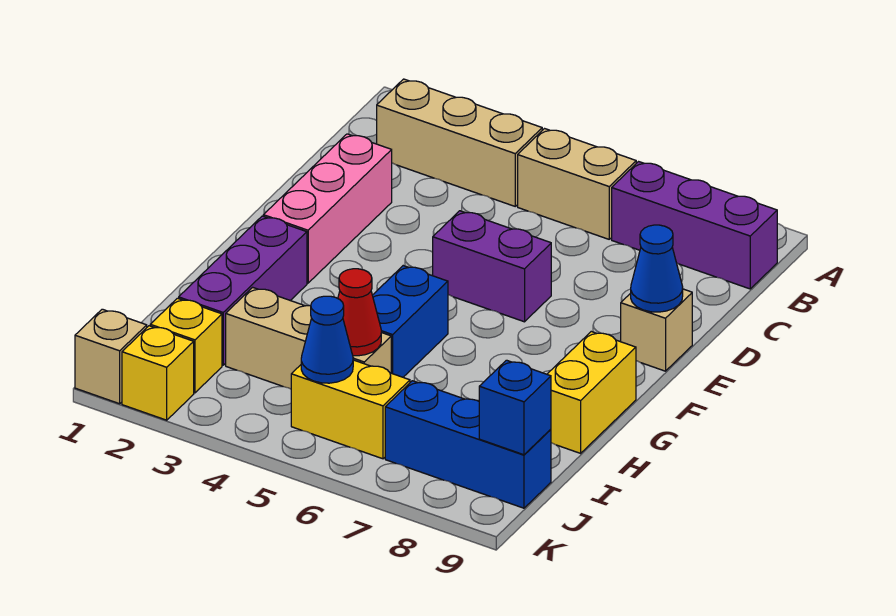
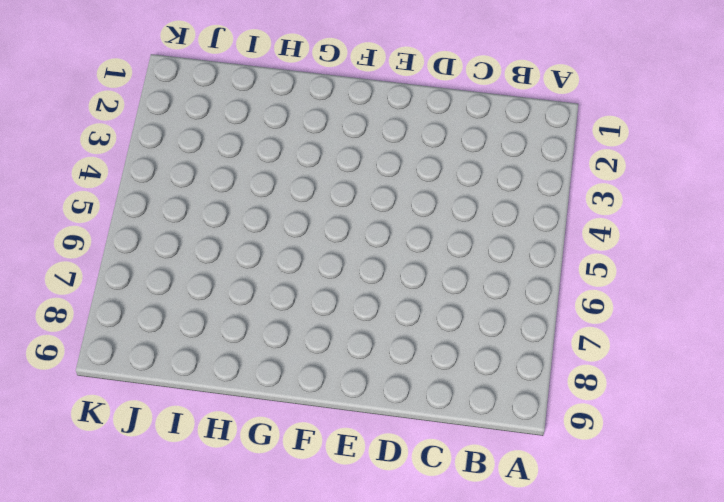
none -> tan 1x3 brick [377,79,542,206]
none -> tan 1x2 brick [518,129,636,239]
none -> purple 1x3 brick [612,162,777,289]

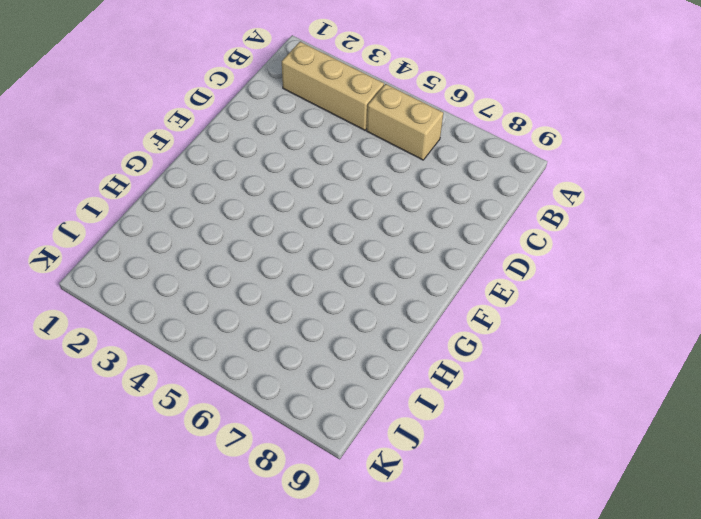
none -> purple 1x3 brick [612,162,777,289]
none -> pink 1x3 brick [263,134,392,283]
none -> purple 1x2 brick [433,211,551,322]

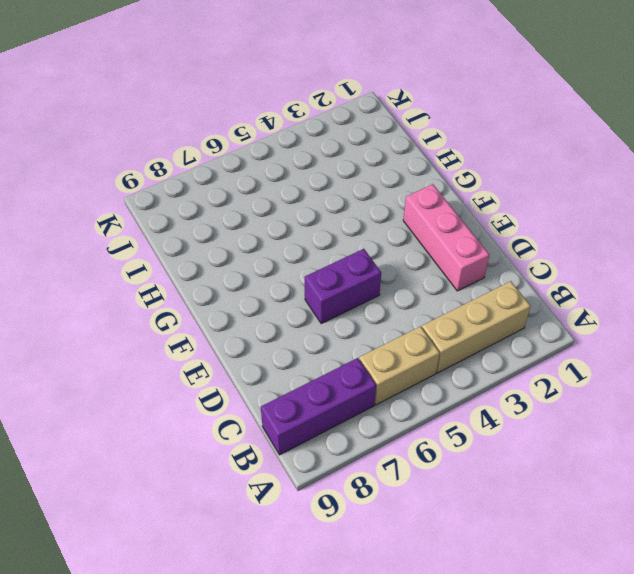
none -> tan 1x1 brick [621,289,692,371]
none -> purple 1x3 brick [179,216,307,365]
none -> blue 1x2 brick [372,266,448,377]

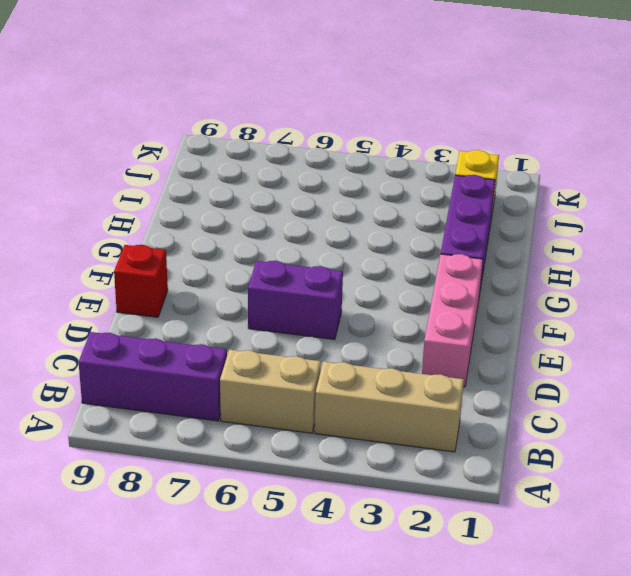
red 1x1 brick [114,245,168,317] -> tan 1x1 brick [621,289,692,371]
none -> blue 1x2 brick [372,266,448,377]
none -> yellow 1x2 brick [547,332,636,453]
none -> tan 1x3 brick [226,287,391,389]

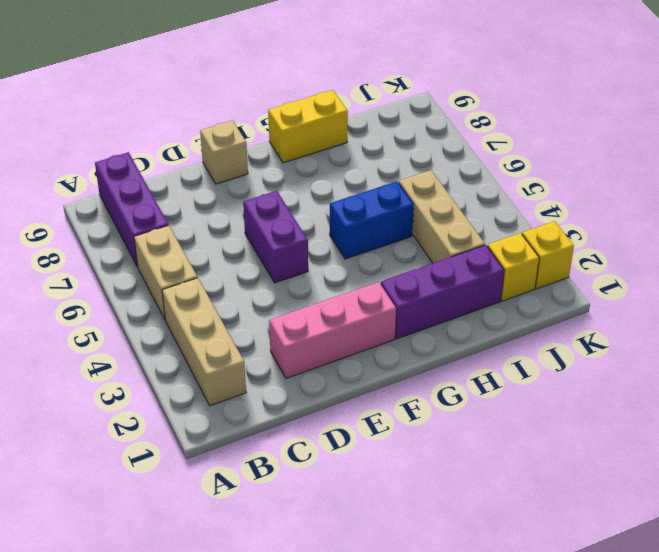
none -> yellow 1x2 brick [291,360,410,459]
none -> blue 1x3 brick [385,381,551,508]
none -> tan 1x1 brick [75,309,147,404]

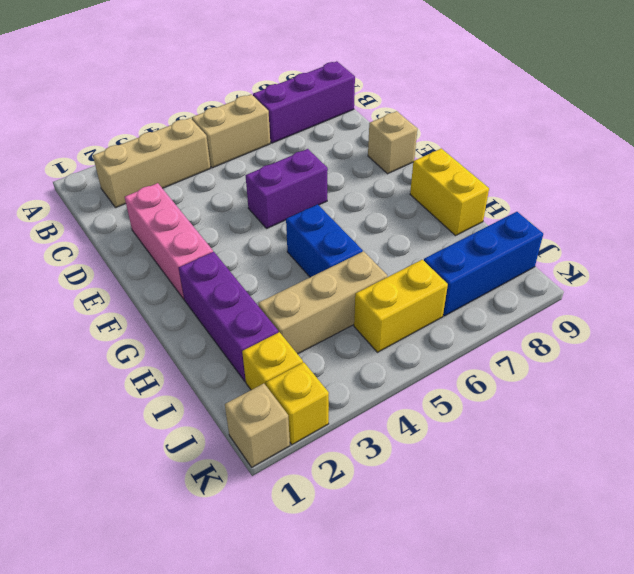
none -> blue 1x1 cone [631,225,683,312]
none -> red 1x1 cone [338,269,381,356]
none -> blue 1x1 cone [301,296,353,383]

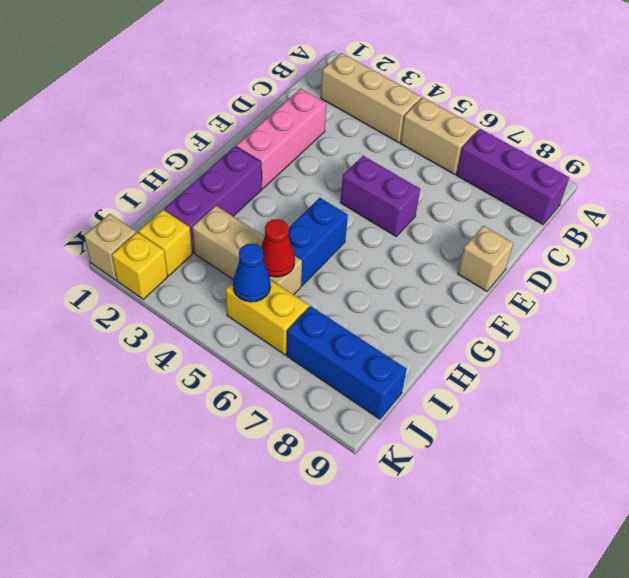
none -> yellow 1x2 brick [547,332,636,453]
none -> blue 1x1 cone [631,225,683,312]
none -> blue 1x1 brick [479,360,551,455]

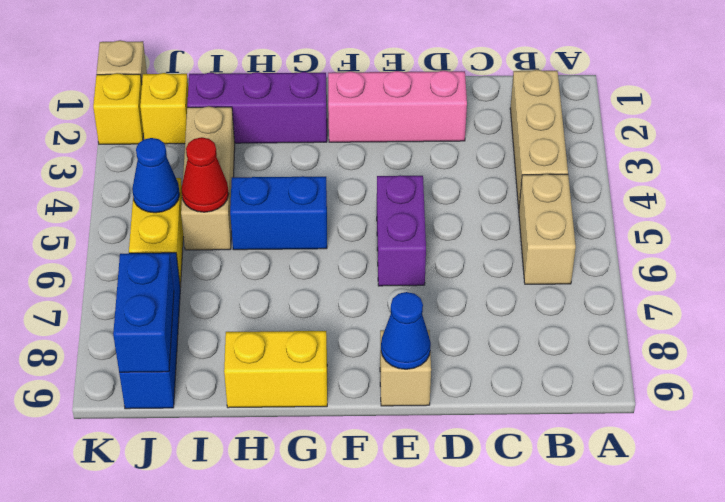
blue 1x2 brick [113,253,174,373] -> blue 1x1 brick [479,360,551,455]
none -> purple 1x3 brick [612,162,777,289]

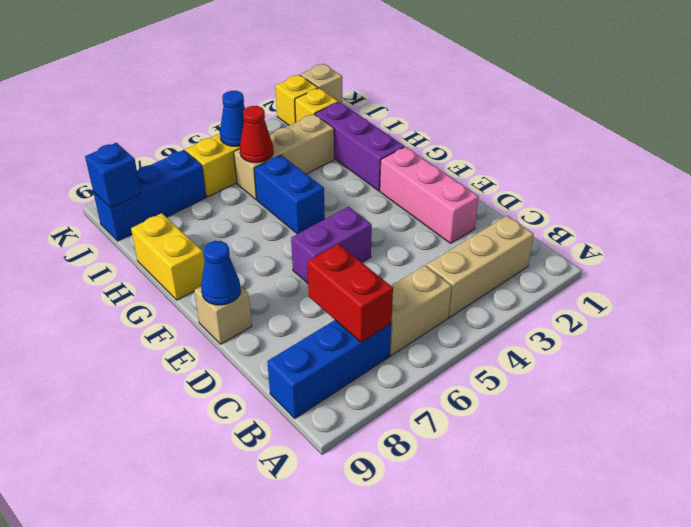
blue 1x3 brick [267,320,391,418] -> purple 1x3 brick [612,162,777,289]
red 1x2 brick [307,244,393,342] -> none

